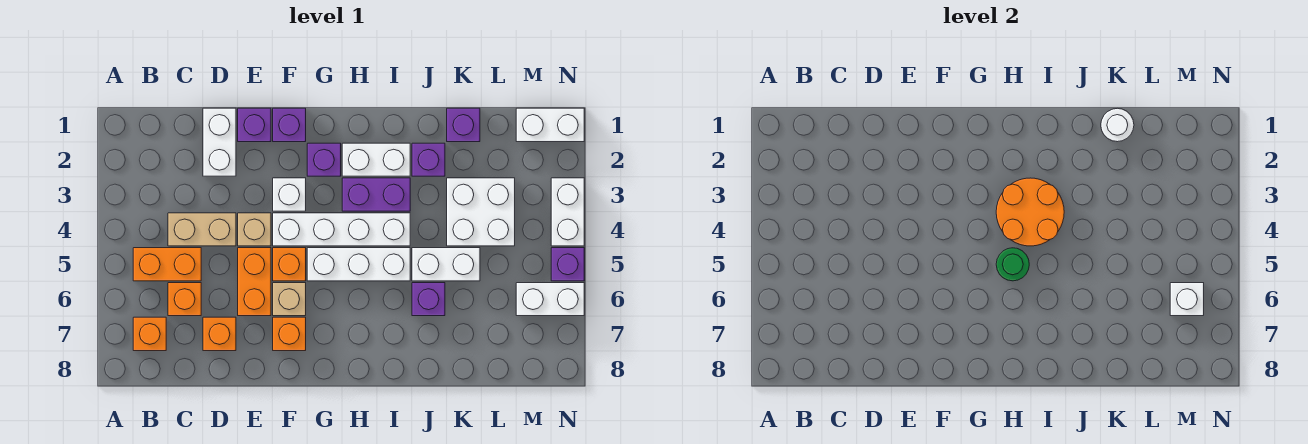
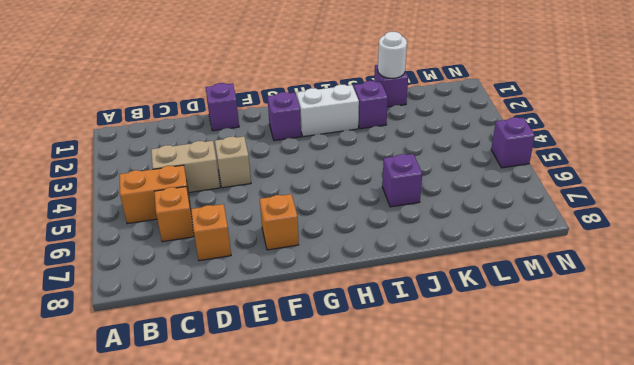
none -> orange 1x1 brick [133,317,166,351]
none -> white 1x2 brick [203,108,236,176]
none -> orange 1x2 brick [238,248,271,316]
none -> purple 1x1 brick [273,108,306,142]

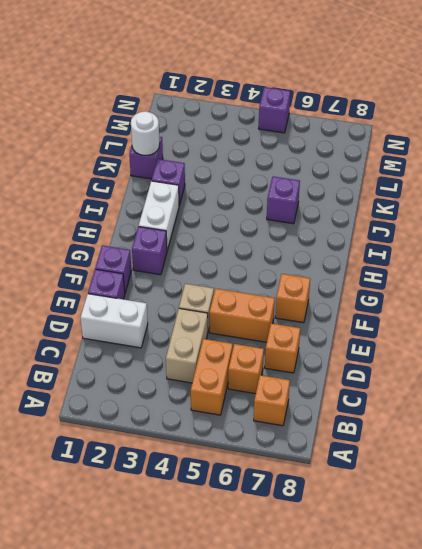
none -> white 1x1 brick [273,178,306,211]
none -> white 1x4 brick [273,213,410,246]
none -> orange 1x1 brick [273,248,306,281]
none -> tan 1x1 brick [273,283,306,316]

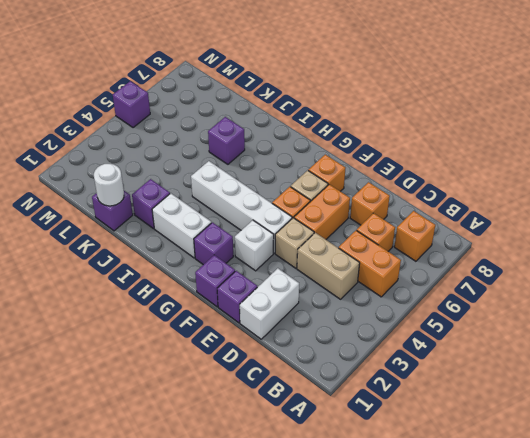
none -> white 1x3 brick [307,248,410,281]
none -> purple 1x2 brick [342,178,410,211]
none -> white 1x2 brick [412,248,480,281]
none -> white 2x2 brick [447,178,515,246]

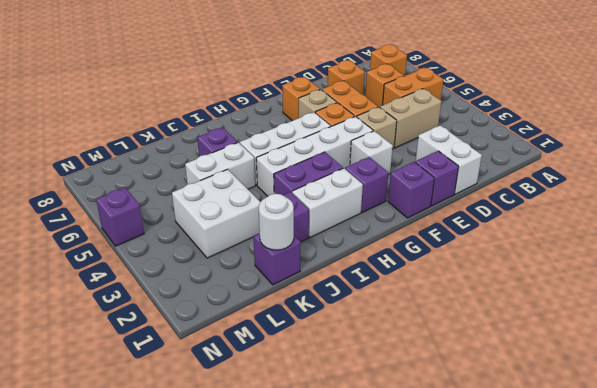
none -> white 1x2 brick [516,108,584,142]
none -> white 1x2 brick [516,283,584,316]
none -> white 1x2 brick [551,178,584,246]
none -> orange 2x2 round brick [996,178,1064,246]

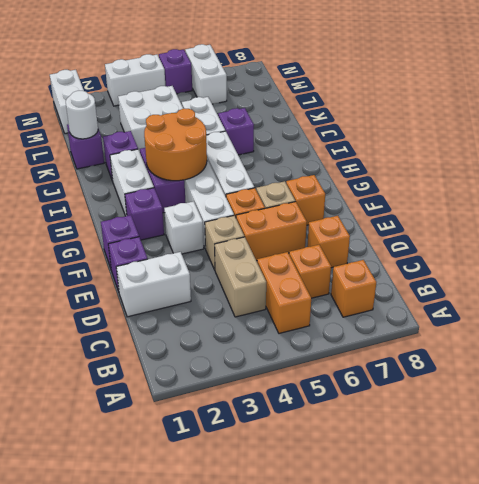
none -> green 1x1 round brick [996,248,1029,281]
none -> white 1x1 brick [1170,283,1204,316]

